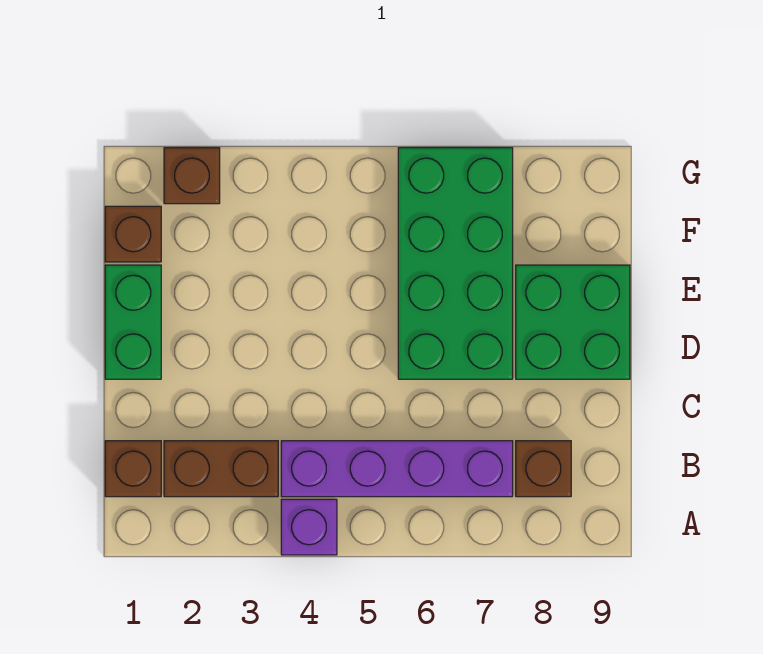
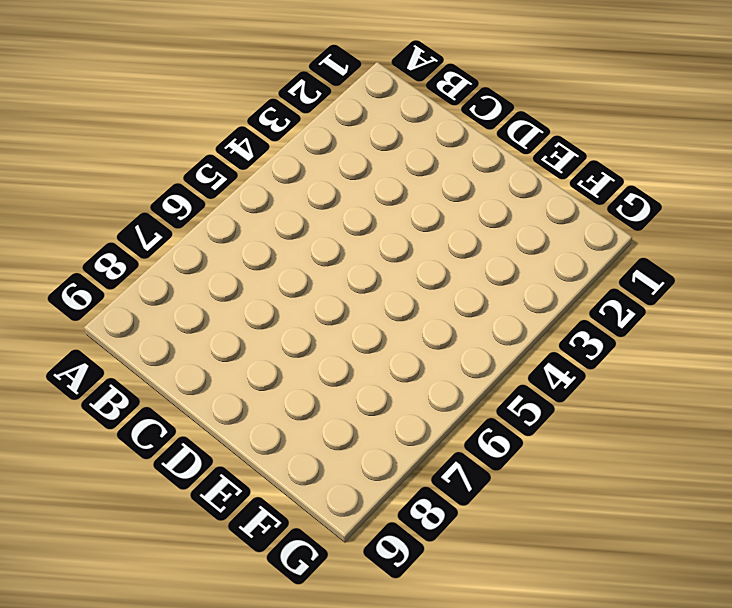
none -> purple 1x1 brick [281,499,337,555]
none -> brown 1x1 brick [105,441,161,497]

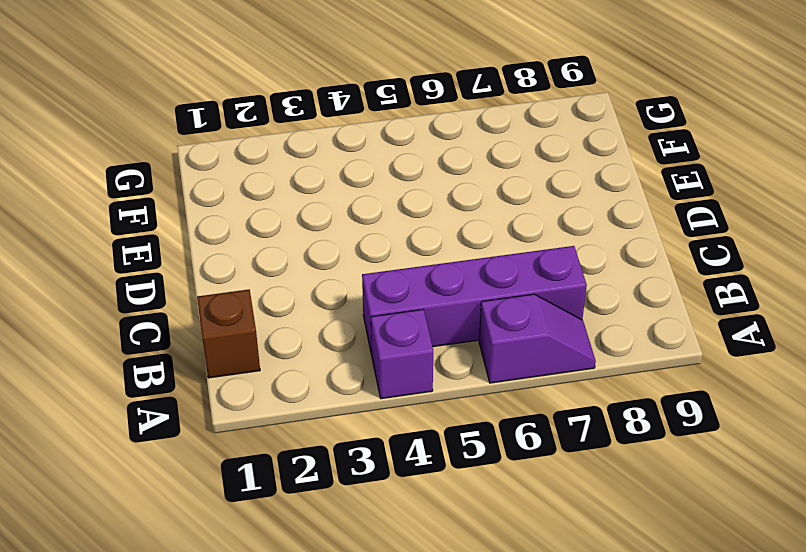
purple 1x2 slope [479,294,596,383] -> none
none -> brown 1x2 brick [164,441,278,497]
none -> brown 1x1 brick [516,441,571,497]

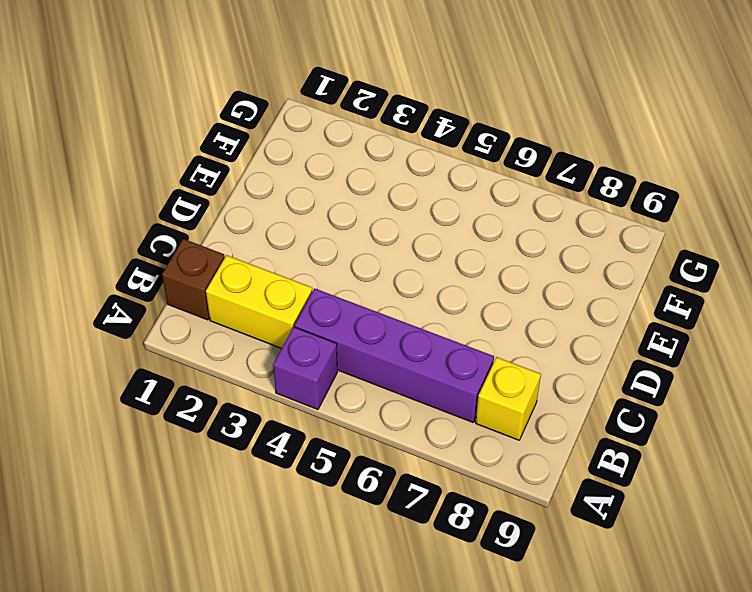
yellow 1x2 brick [206,255,312,349] -> brown 1x2 brick [164,441,278,497]
yellow 1x1 brick [476,357,541,440] -> brown 1x1 brick [516,441,571,497]
none -> green 1x2 brick [105,265,161,379]
none -> green 2x4 brick [398,148,513,379]

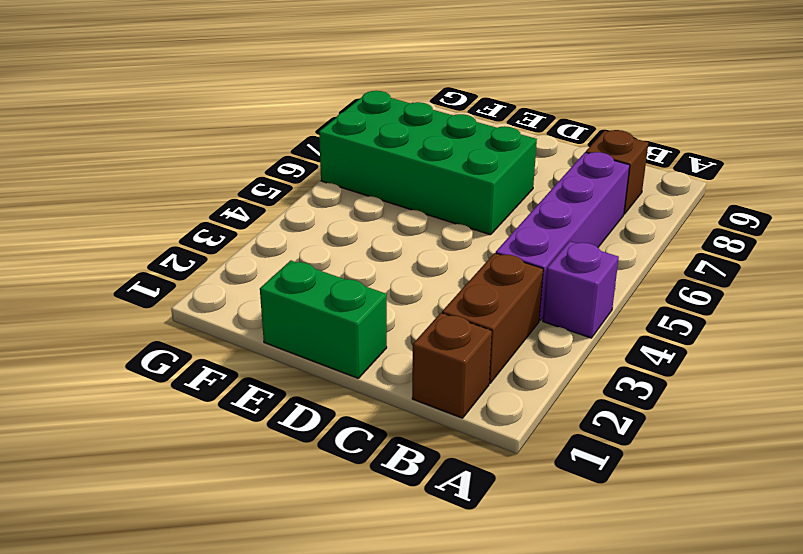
none -> green 2x2 brick [516,265,630,379]
none -> brown 1x1 brick [105,206,161,262]

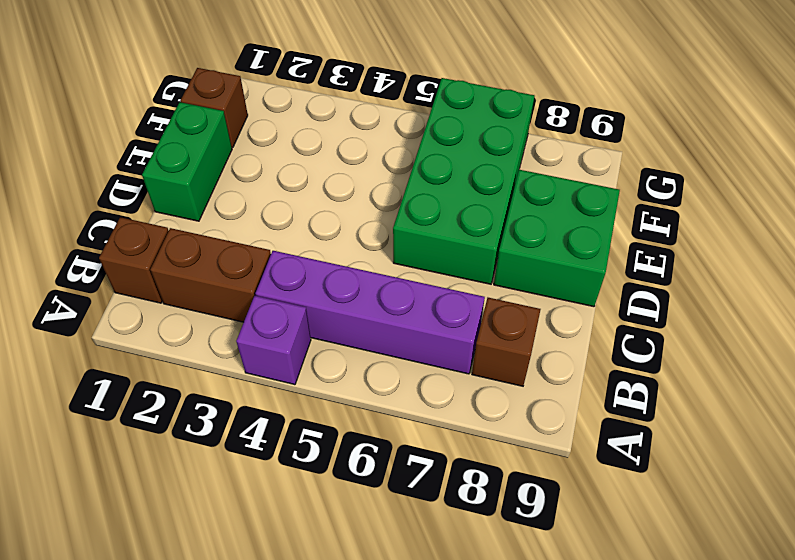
none -> brown 1x1 brick [164,148,220,204]

